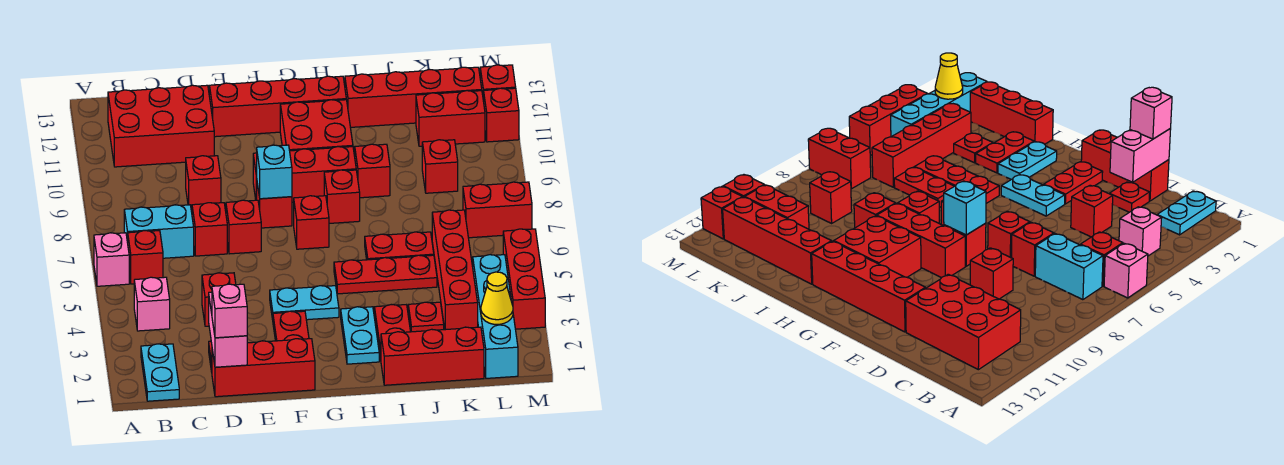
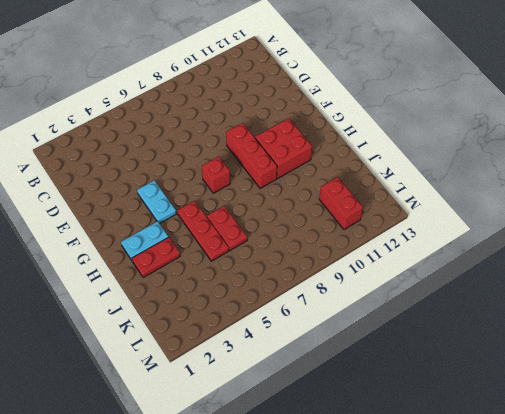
none -> pink 1x1 brick [94,233,129,286]
none -> cyan 1x2 plate [141,344,179,401]
none -> pink 1x1 brick [134,277,170,331]
none -> red 1x1 brick [128,231,163,284]

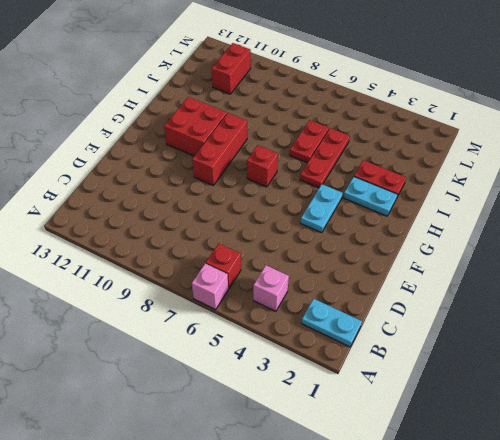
none -> cyan 1x2 brick [124,205,194,258]
none -> red 2x3 brick [108,85,214,167]
none -> red 1x3 brick [212,339,315,397]
none -> red 1x1 plate [1109,182,1150,212]

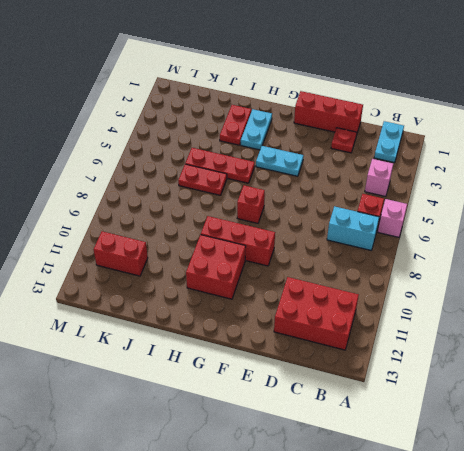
none -> red 1x1 brick [202,273,236,326]
none -> red 1x1 brick [192,203,227,256]
none -> red 1x1 brick [186,156,221,209]
none -> red 1x1 brick [226,200,261,254]

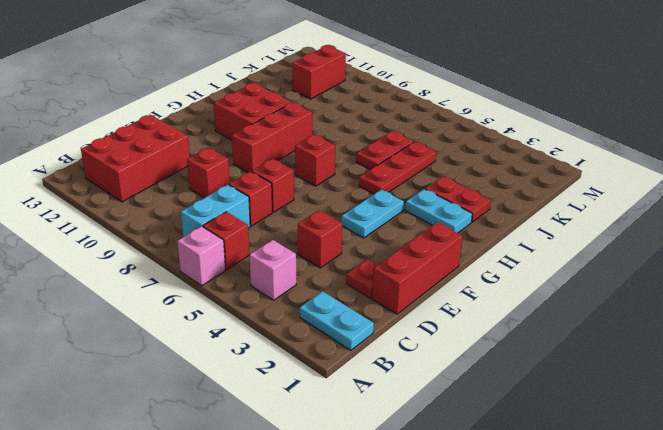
none -> red 1x4 brick [209,76,346,137]
none -> red 1x2 plate [273,311,309,341]
none -> red 1x1 brick [257,184,292,228]
none -> red 1x1 brick [324,170,360,223]

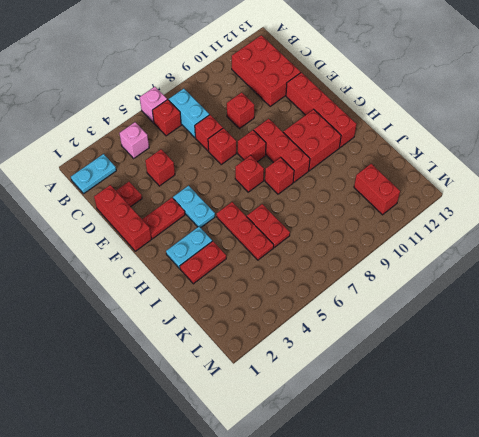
none -> red 1x3 brick [381,327,484,385]
none -> red 1x1 brick [355,144,390,198]
none -> red 1x4 brick [345,67,482,127]
none -> red 1x1 plate [408,302,444,332]

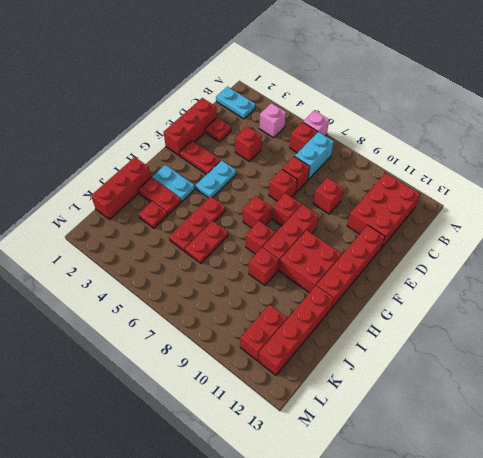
none -> red 1x4 brick [432,210,478,330]
none -> red 1x1 brick [422,140,458,193]
none -> cyan 1x4 brick [473,255,518,378]
none -> red 1x2 brick [463,182,532,238]

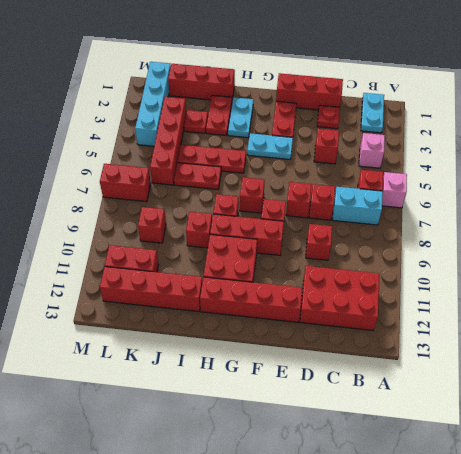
none -> red 1x3 brick [503,229,545,329]
none -> red 1x1 brick [484,88,519,142]
none -> red 1x1 brick [480,65,516,101]
none -> pink 1x2 brick [209,292,247,367]

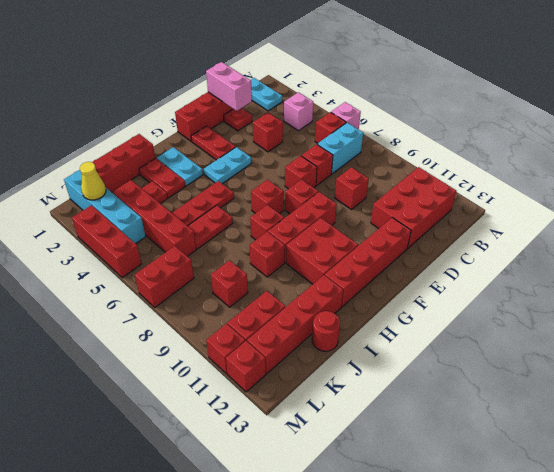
red 1x1 round brick [312,311,340,351] -> none
none -> cyan 1x1 brick [256,145,292,199]
none -> pink 1x1 brick [212,284,247,338]

